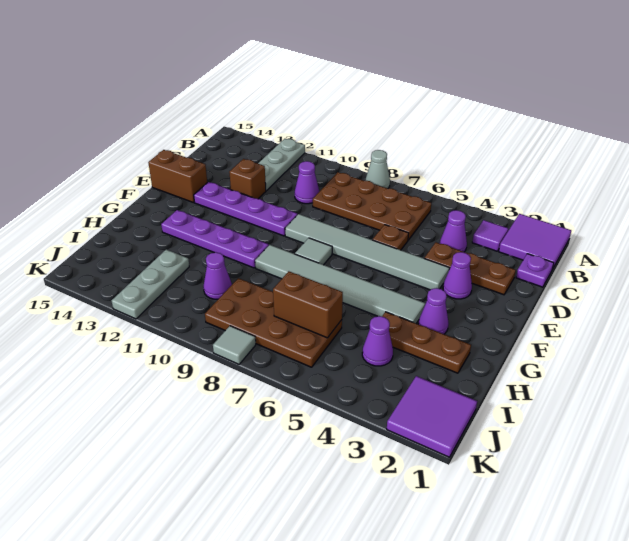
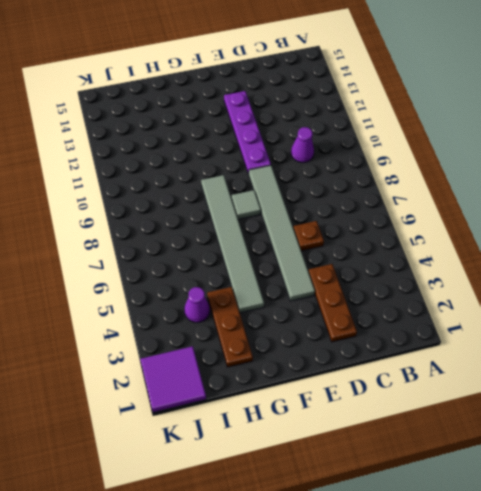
none -> purple 2x2 tile [499,214,571,269]
none -> grey 1x1 cone [366,150,390,189]
none -> grey 1x3 plate [258,139,305,191]

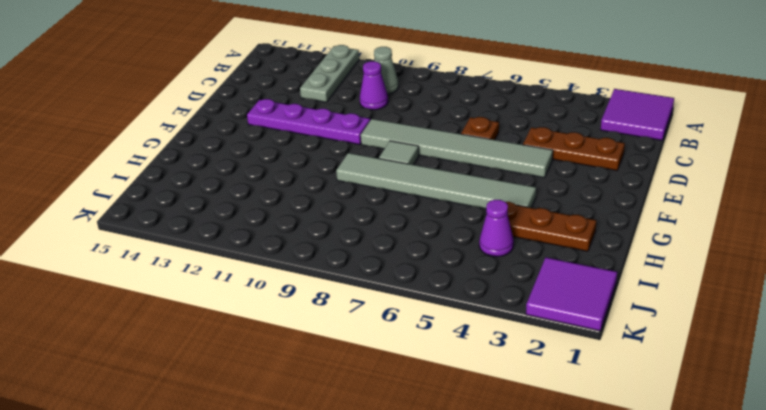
grey 1x1 cone [374,47,399,94] -> grey 1x1 cone moved to [366,150,390,189]
none -> purple 1x1 tile [472,220,508,251]
none -> brown 2x4 plate [313,172,431,240]
none -> purple 1x1 plate [516,254,554,287]

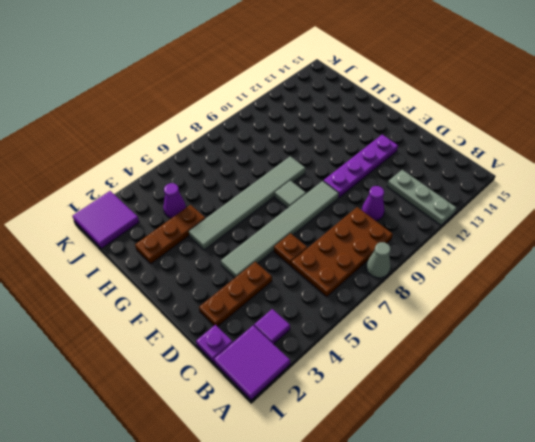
none -> purple 1x1 cone [440,210,467,252]
none -> brown 1x1 brick [229,159,266,199]
none -> purple 1x1 cone [443,252,472,299]

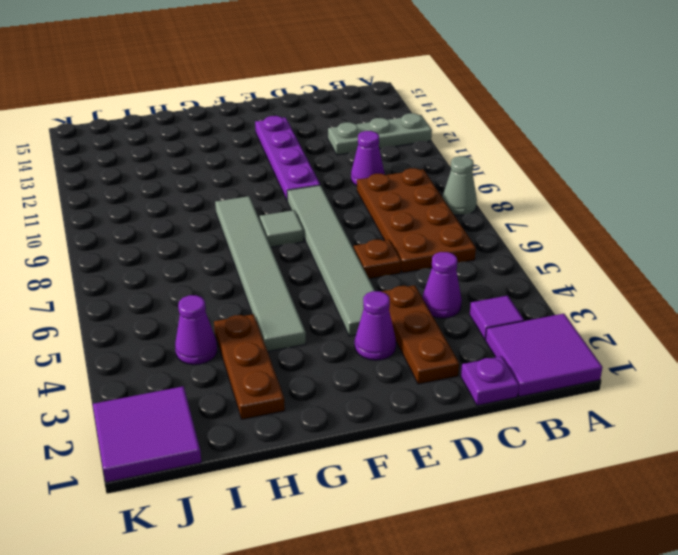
none -> brown 1x1 brick [229,159,266,199]
none -> brown 1x2 brick [148,150,207,203]
none -> purple 1x1 cone [418,288,449,334]

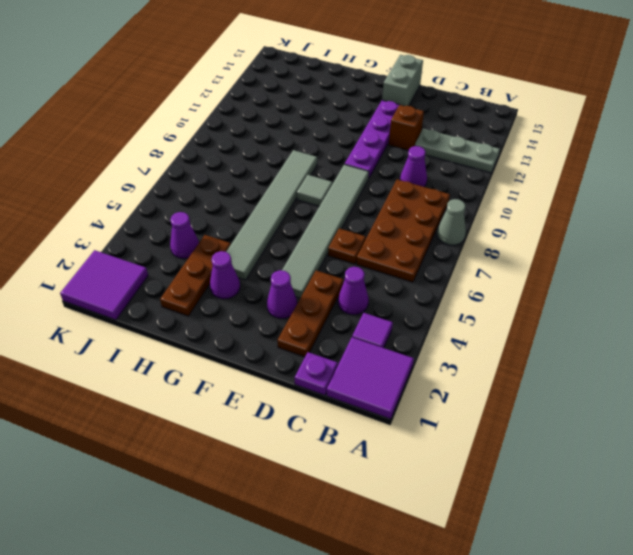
grey 1x2 brick [382,55,423,106] -> brown 1x2 brick [148,150,207,203]
none -> purple 1x4 plate [161,210,269,268]
none -> brown 2x4 plate [205,278,342,367]
none -> purple 1x1 cone [203,252,232,299]

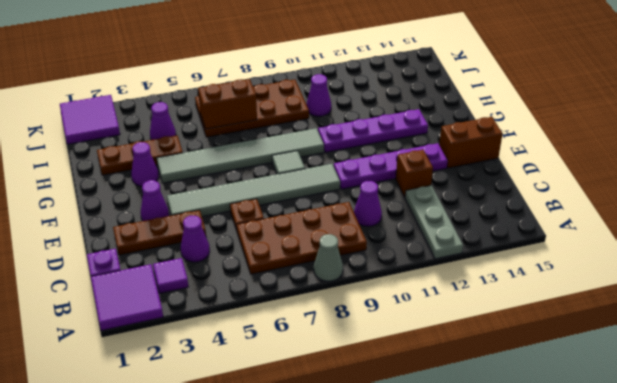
none -> grey 1x3 plate [111,250,189,319]
none -> grey 1x1 tile [213,326,256,364]

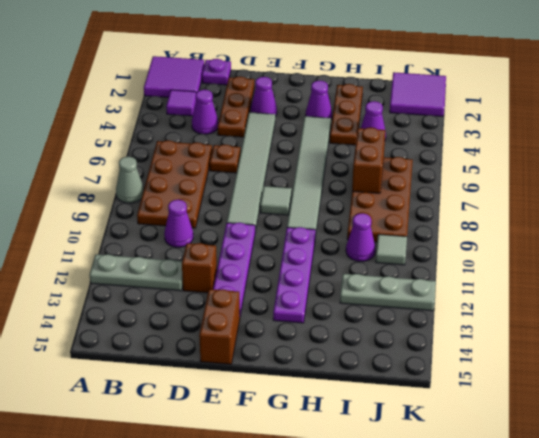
grey 1x1 tile [376,234,407,265] -> grey 1x1 tile moved to [213,326,256,364]

